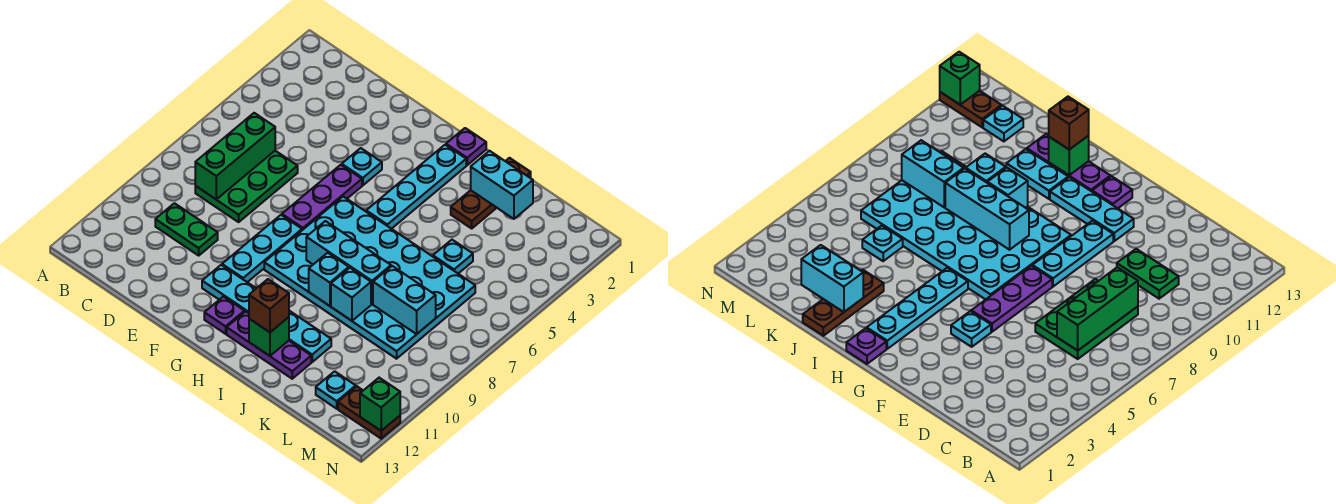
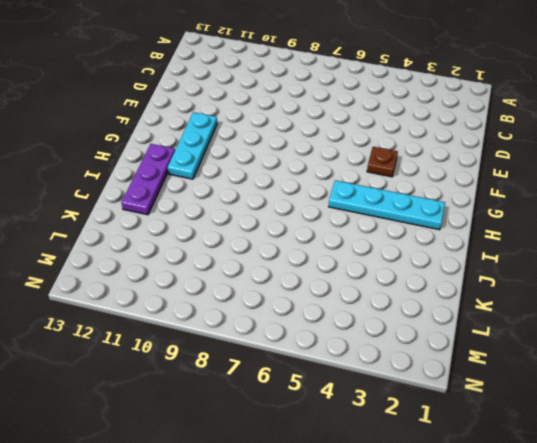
brown 1x1 plate [367,147,398,177] -> cyan 1x1 plate [342,148,382,185]
none -> green 2x3 plate [195,151,298,222]
none -> green 1x2 plate [155,203,218,255]
none -> purple 1x3 plate [282,165,362,230]

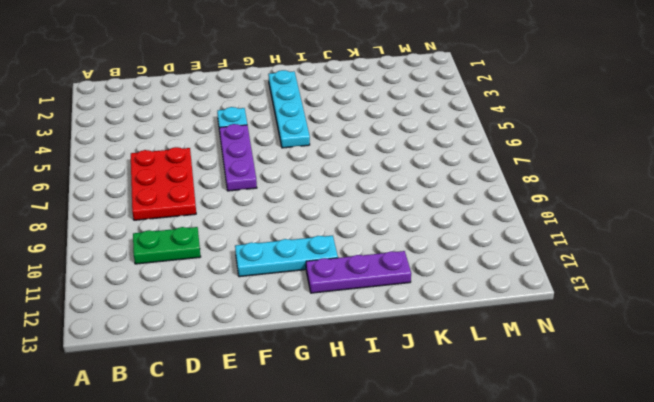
red 2x3 plate [131,147,196,220] -> green 2x3 plate [195,151,298,222]
none -> cyan 1x3 plate [222,215,302,282]
none -> cyan 4x6 plate [264,197,475,359]
none -> purple 1x1 plate [204,297,245,334]

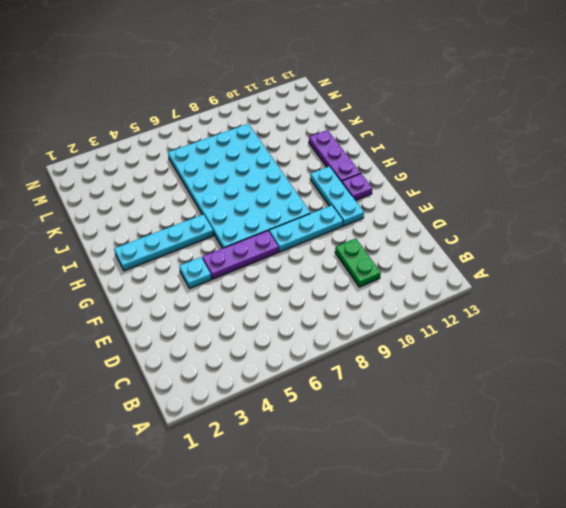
none -> green 2x3 plate [195,151,298,222]
none -> purple 1x1 plate [446,128,486,165]
none -> cyan 1x2 plate [289,311,331,362]

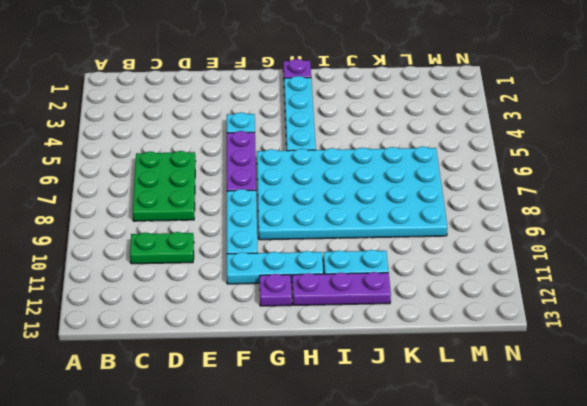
none -> brown 1x3 plate [451,158,531,228]
none -> cyan 1x1 plate [433,240,473,274]
none -> cyan 1x1 plate [316,371,356,409]

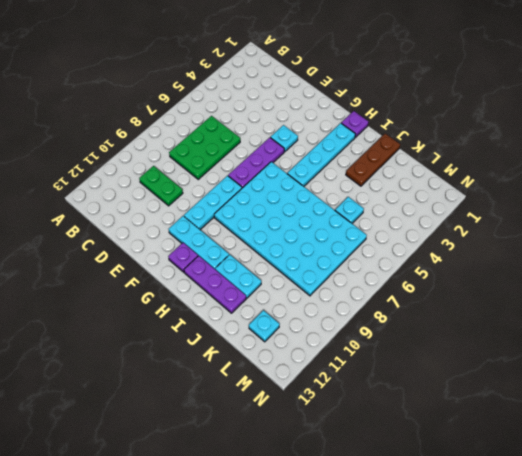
none -> brown 1x2 plate [338,386,400,439]
none -> green 1x3 brick [195,113,275,199]
none -> cyan 1x3 brick [306,221,391,304]

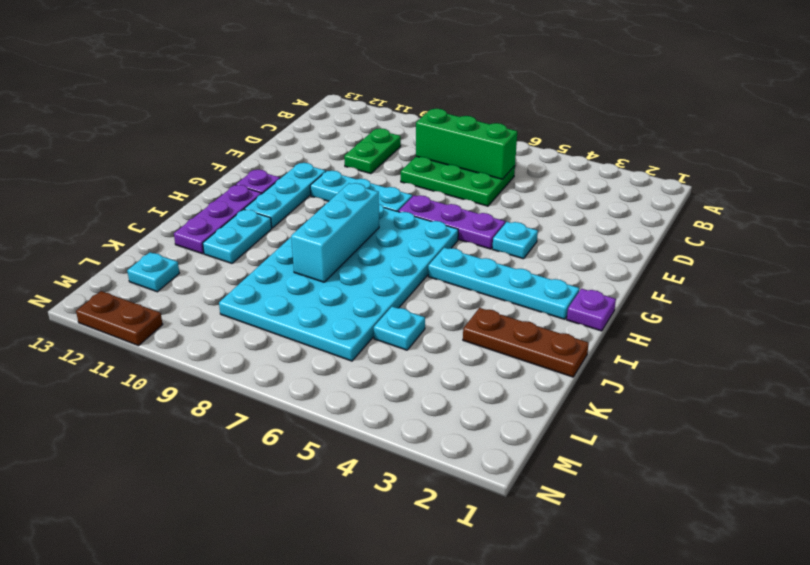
brown 1x2 plate [76,291,163,346] -> brown 1x2 plate turned to [338,386,400,439]
none -> cyan 1x1 brick [309,253,349,306]
none -> green 1x1 brick [249,317,289,356]
none -> cyan 1x2 brick [471,151,533,219]

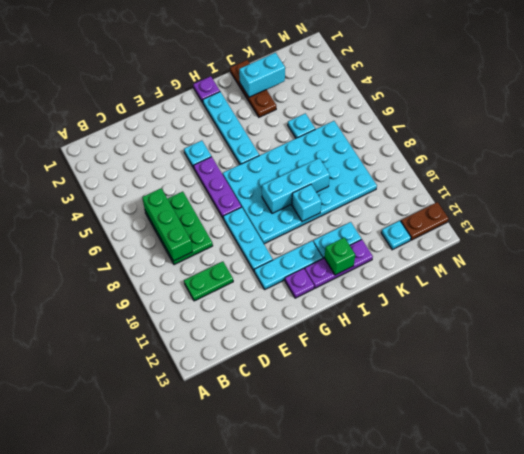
none -> cyan 1x1 brick [331,268,371,321]
none -> cyan 1x2 brick [373,266,436,334]
none -> green 1x1 brick [360,378,400,431]

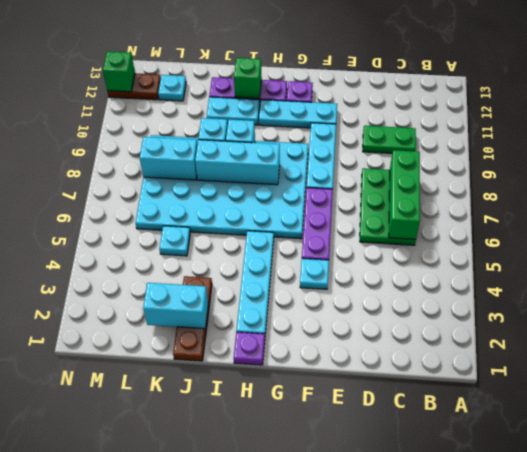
none -> brown 1x1 brick [249,279,289,332]

